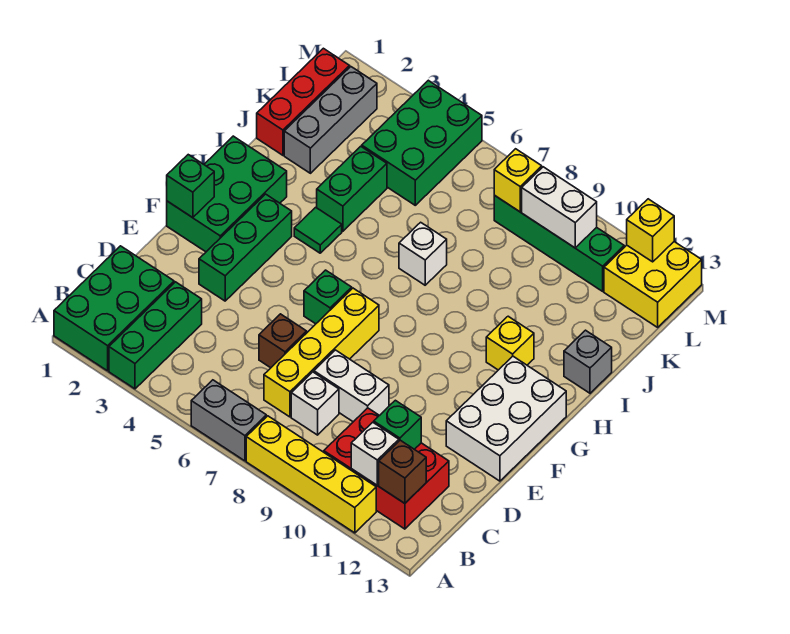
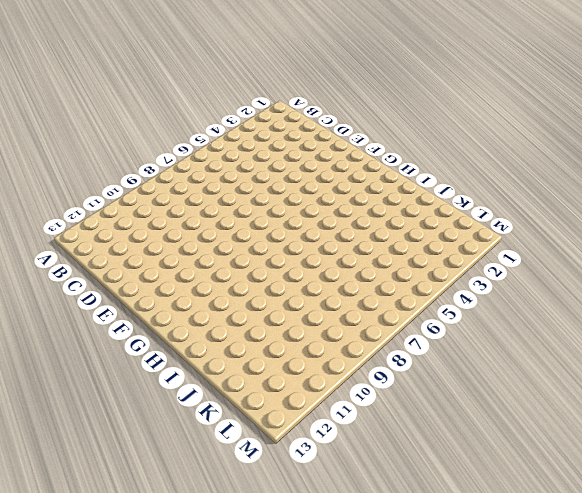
none -> green 2x3 brick [54,246,174,371]
none -> green 1x3 brick [109,282,202,389]
none -> grey 1x2 brick [191,380,266,461]
none -> yellow 1x4 brick [246,416,376,533]

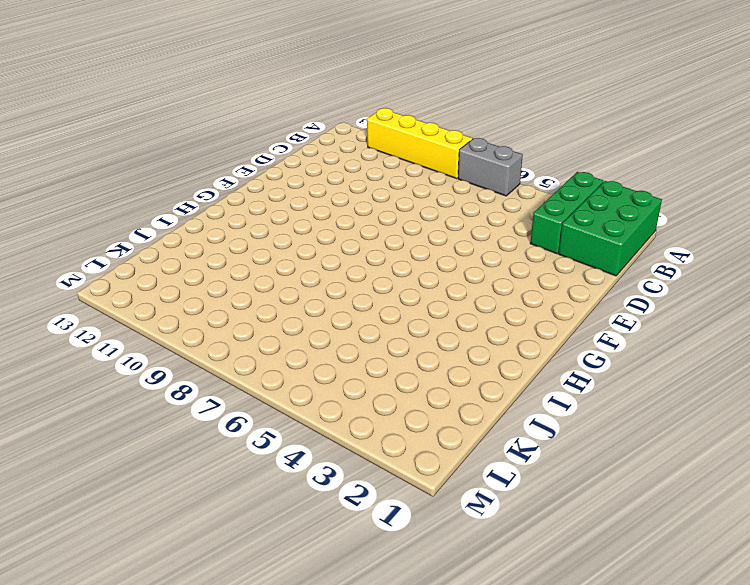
none -> red 2x3 brick [324,408,449,529]
none -> yellow 1x4 brick [264,288,379,417]
none -> white 1x1 brick [291,372,339,435]
none -> brown 1x1 brick [259,314,307,368]

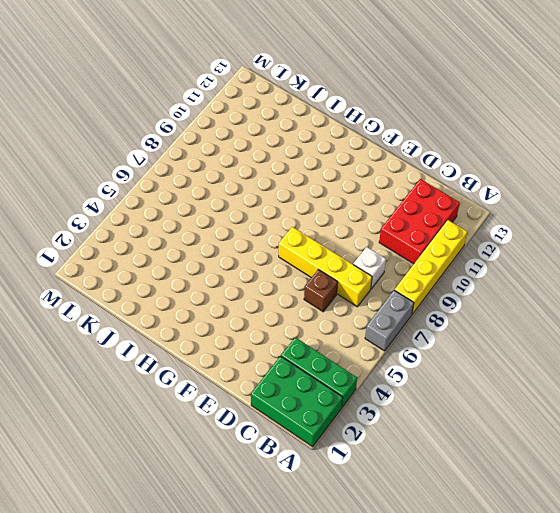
none -> white 1x2 brick [314,350,389,422]
none -> green 1x3 brick [199,194,292,301]
none -> white 2x3 brick [446,356,566,481]
none -> green 2x3 brick [167,136,287,252]

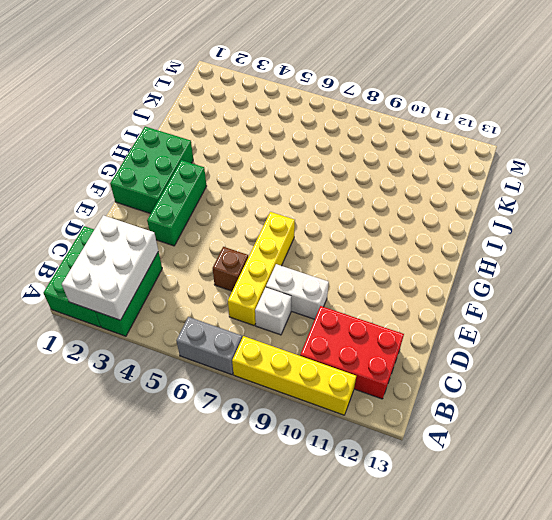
white 2x3 brick [62,215,158,320] -> white 2x3 brick moved to [446,356,566,481]
none -> green 1x1 brick [304,270,352,324]
none -> green 1x1 tile [294,207,342,253]
none -> yellow 1x1 brick [486,316,534,370]
none -> green 1x2 brick [317,146,387,231]

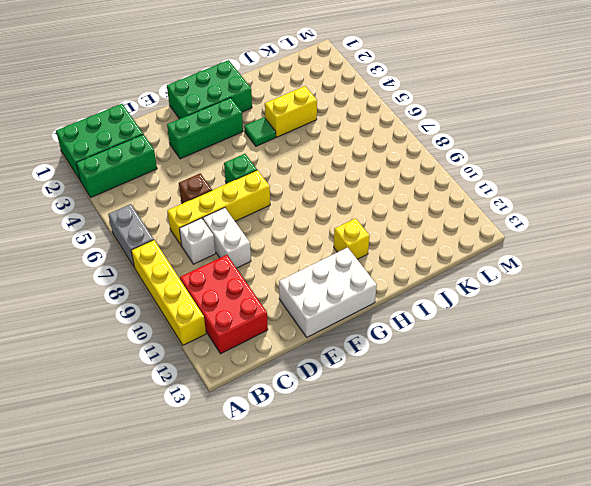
yellow 1x2 brick [265,86,317,137] -> green 1x2 brick [317,146,387,231]
none -> white 1x1 brick [399,222,447,285]
none -> grey 1x1 brick [564,330,612,393]
none -> red 1x3 brick [257,48,350,155]
none -> grey 1x3 brick [284,67,377,173]

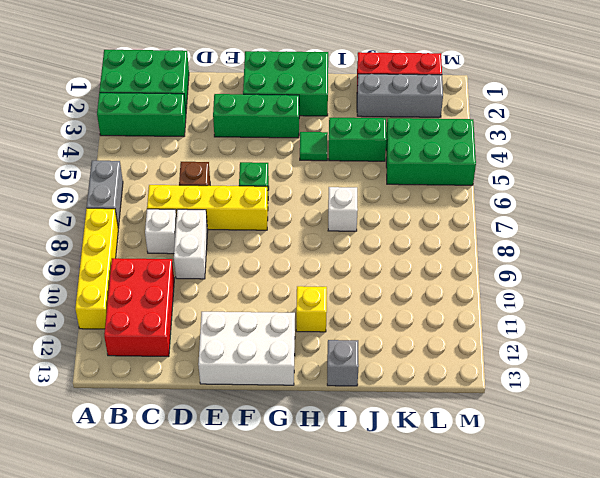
none -> green 1x4 brick [494,195,624,291]
none -> yellow 2x2 brick [604,242,702,327]
none -> white 1x1 brick [351,422,399,485]
none -> brown 1x1 brick [379,440,426,503]

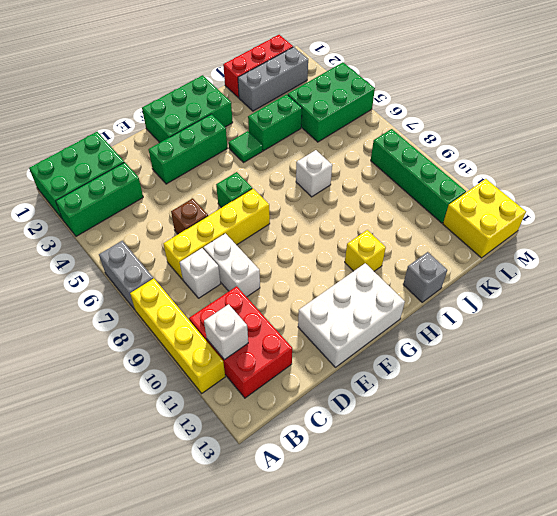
none -> brown 1x1 brick [379,440,426,503]
none -> green 1x1 brick [374,400,421,449]
none -> green 1x1 brick [167,155,214,218]
none -> yellow 1x1 brick [494,149,542,212]

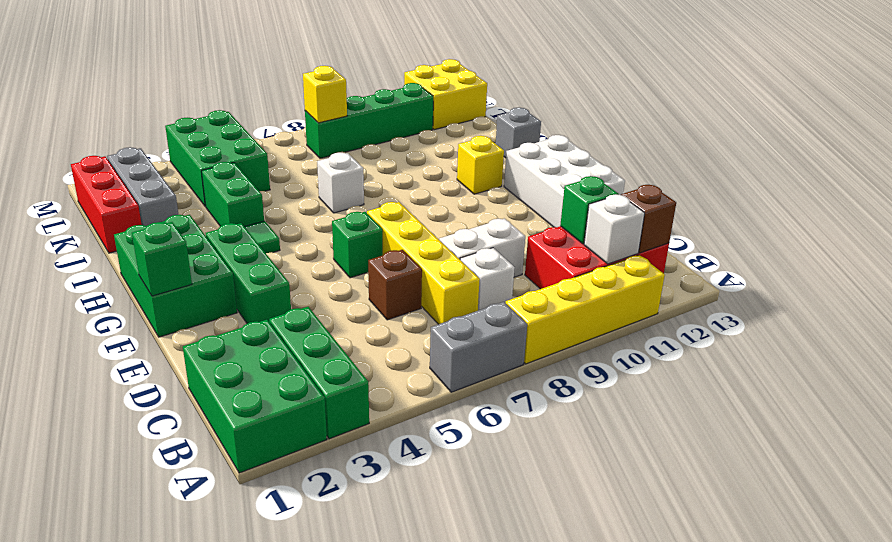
none -> white 1x2 brick [522,167,597,248]
none -> yellow 1x1 brick [627,199,674,262]

